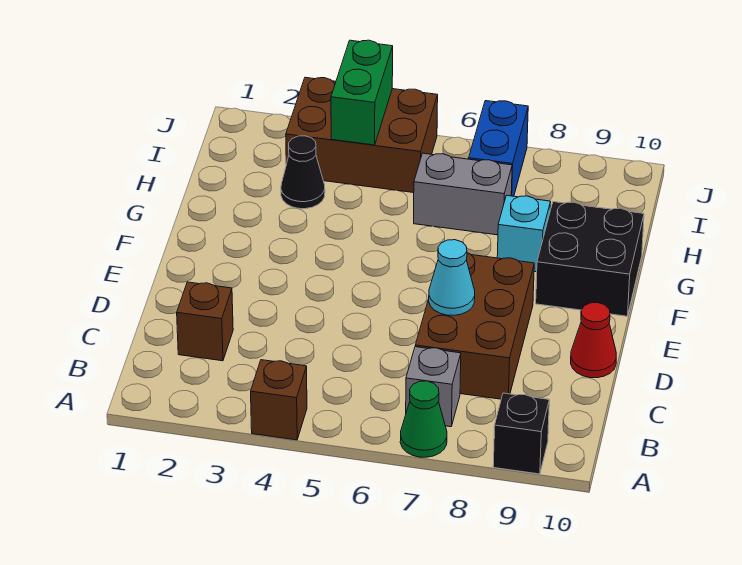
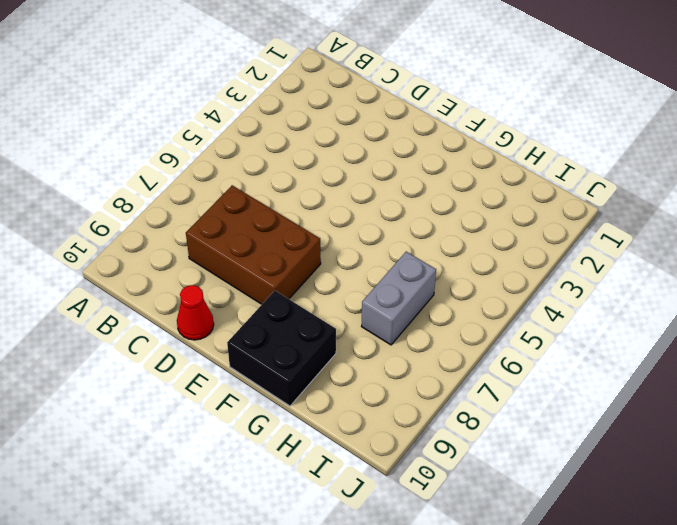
none -> brown 1x1 brick [251,360,307,440]
none -> green 1x1 cone [400,381,447,457]
none -> black 1x1 brick [493,393,549,474]

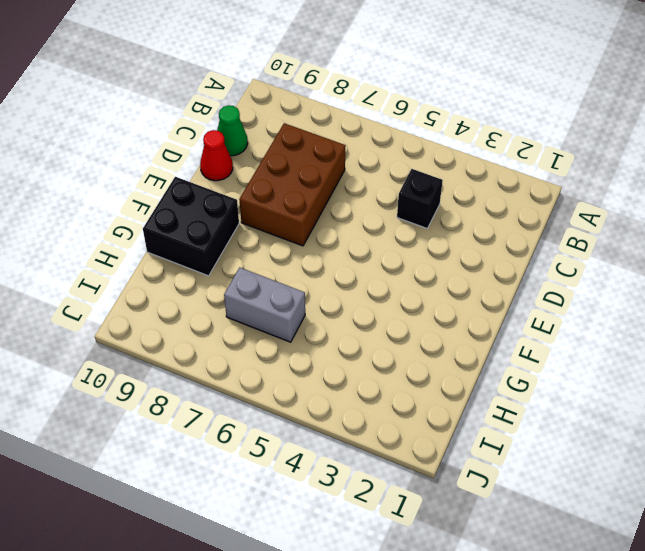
black 1x1 brick [397,169,443,228] -> black 1x1 brick moved to [493,393,549,474]
green 1x1 cone [217,105,248,156] -> green 1x1 cone moved to [400,381,447,457]
none -> brown 1x1 brick [251,360,307,440]
none -> grey 1x1 brick [406,347,461,427]
none -> brown 1x1 brick [177,282,233,361]

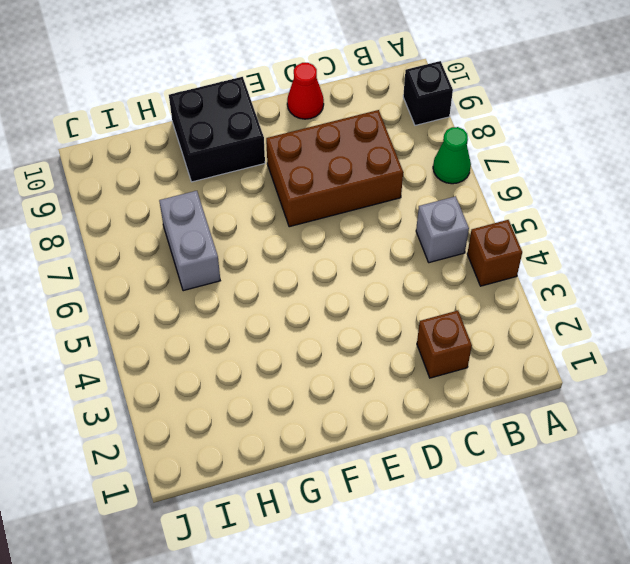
grey 1x1 brick [416,196,469,263] -> grey 1x1 brick moved to [406,347,461,427]
none -> cyan 1x1 brick [497,195,551,272]
none -> black 1x1 cone [281,136,325,209]
none -> brown 2x3 brick [286,77,438,193]

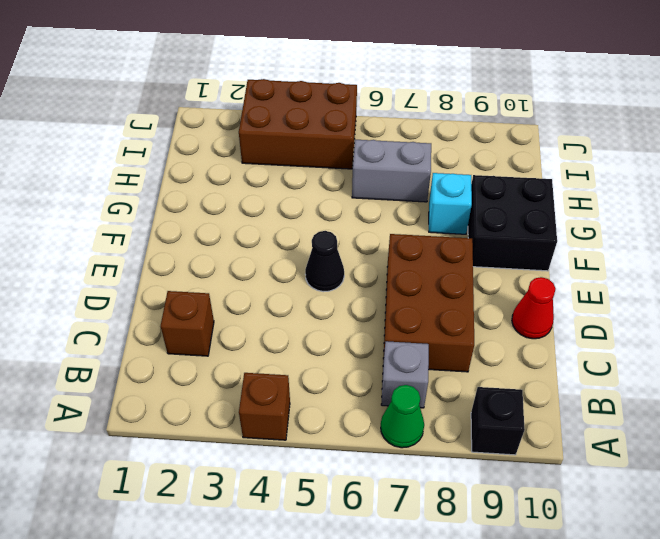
black 1x1 cone [305,231,344,292] -> black 1x1 cone moved to [281,136,325,209]
none -> blue 1x2 brick [469,101,528,196]
none -> cyan 1x1 cone [429,240,475,315]
none -> green 1x2 brick [331,40,393,145]

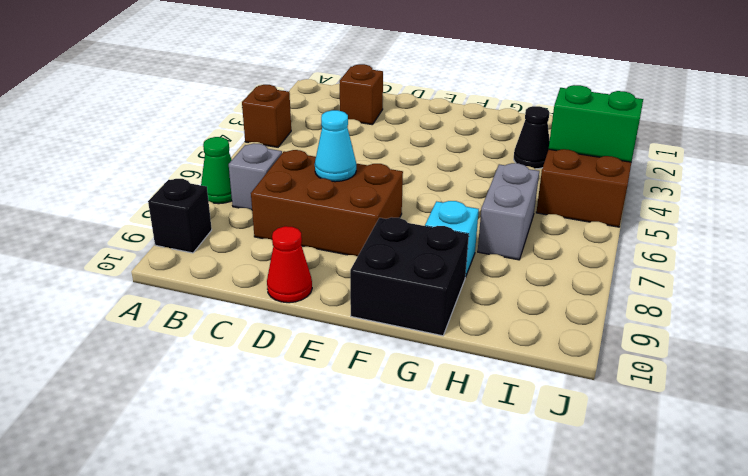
none -> blue 1x2 brick [469,101,528,196]

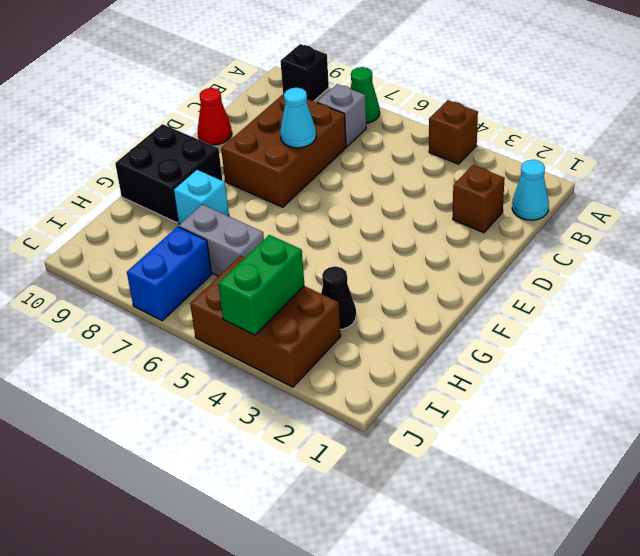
cyan 1x1 cone [512,160,549,220] -> none

